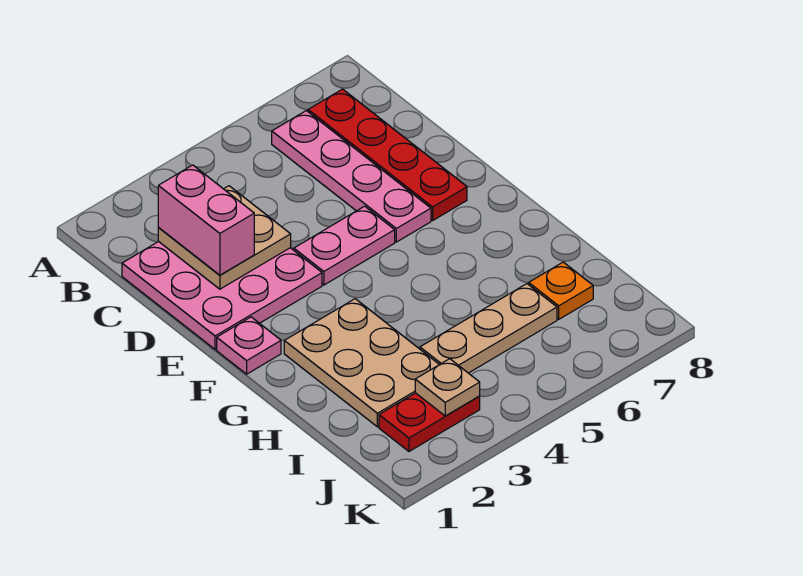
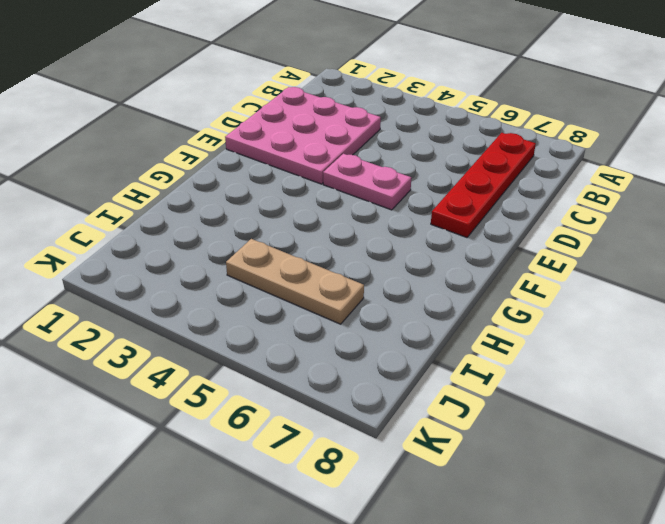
none -> pink 1x4 plate [272,111,431,242]
none -> pink 1x1 plate [217,317,281,374]
none -> tan 2x3 plate [284,299,439,427]

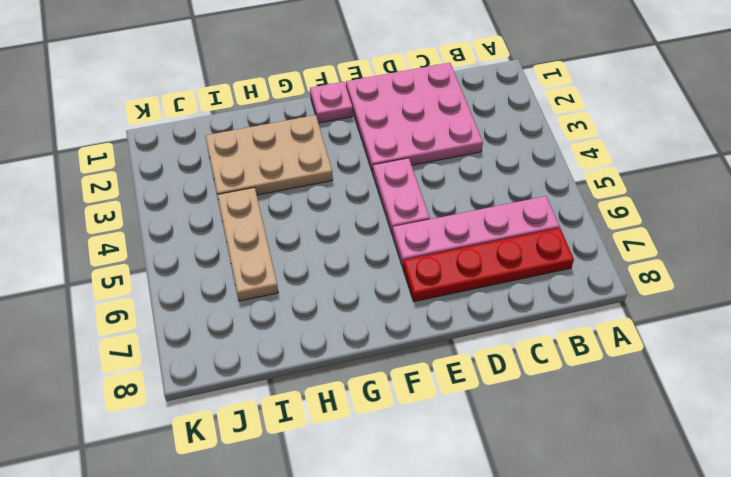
none -> orange 1x1 plate [529,262,593,319]
none -> red 1x2 plate [379,393,480,451]
none -> tan 2x2 plate [158,186,291,289]

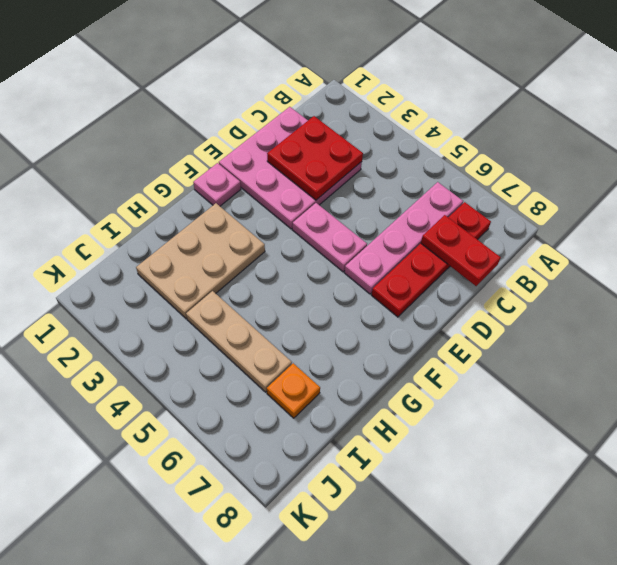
red 2x2 plate [267,116,363,200] -> tan 2x2 plate [158,186,291,289]
red 1x2 plate [421,215,501,286] -> red 1x2 plate moved to [379,393,480,451]
none -> tan 1x1 plate [415,359,480,416]
none -> pink 1x2 brick [158,165,254,275]

